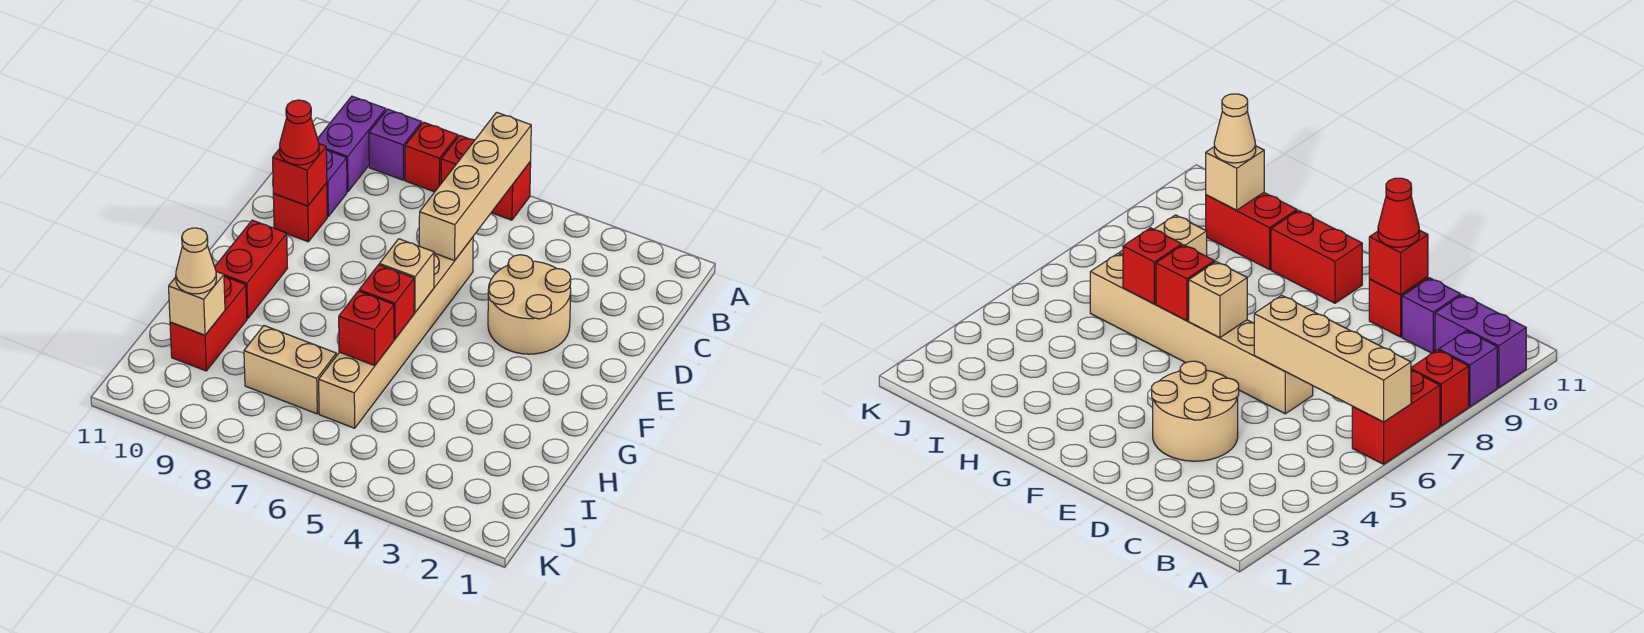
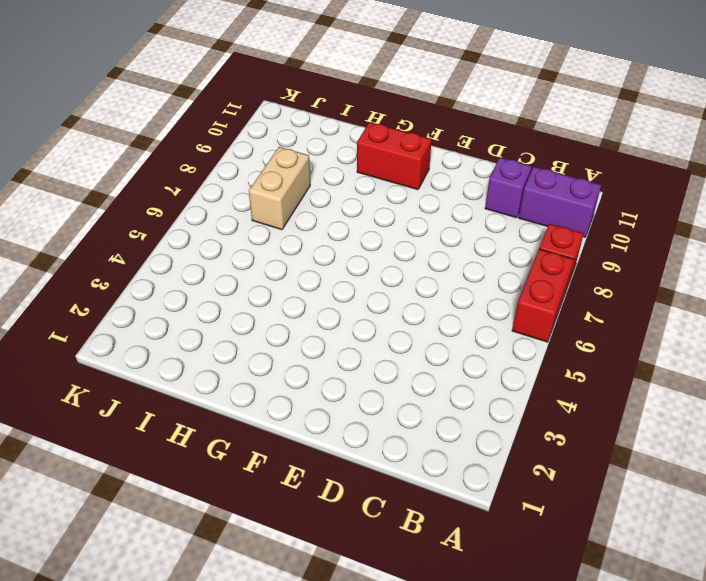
none -> purple 1x1 brick [369,109,422,180]
none -> tan 2x2 round brick [488,255,571,354]
none -> tan 1x6 brick [319,237,473,428]

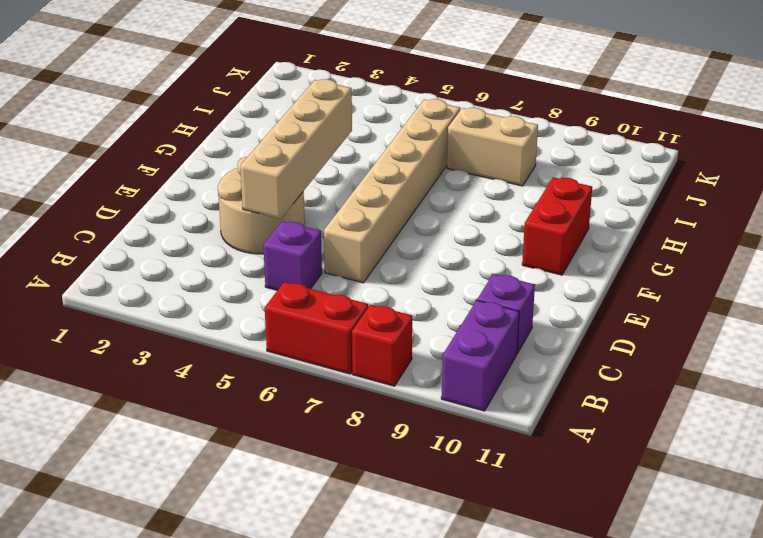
purple 1x1 brick [263,221,322,290] -> purple 1x1 brick moved to [369,109,422,180]
tan 1x4 brick [240,79,352,219] -> tan 1x4 brick moved to [419,112,531,261]
none -> red 1x1 brick [273,183,327,242]
none -> red 1x2 brick [170,276,247,371]
none -> red 1x1 brick [273,144,327,206]

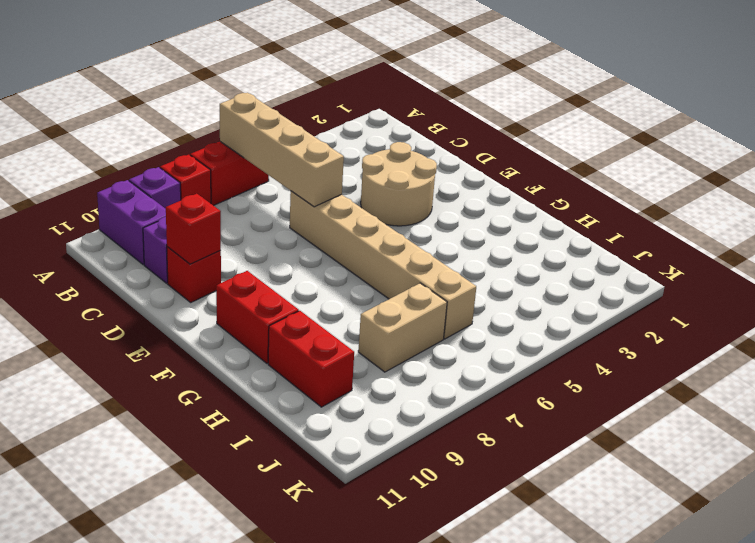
none -> tan 1x1 brick [379,239,434,312]
none -> red 1x1 brick [359,265,414,339]
none -> red 1x1 brick [339,291,394,365]

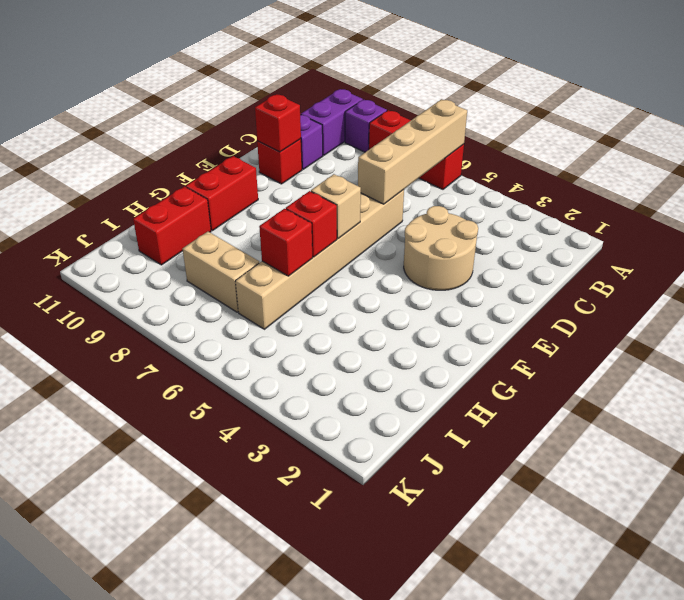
none -> tan 1x1 brick [169,272,225,335]
none -> red 1x1 cone [280,100,319,165]
none -> tan 1x1 cone [176,228,216,294]

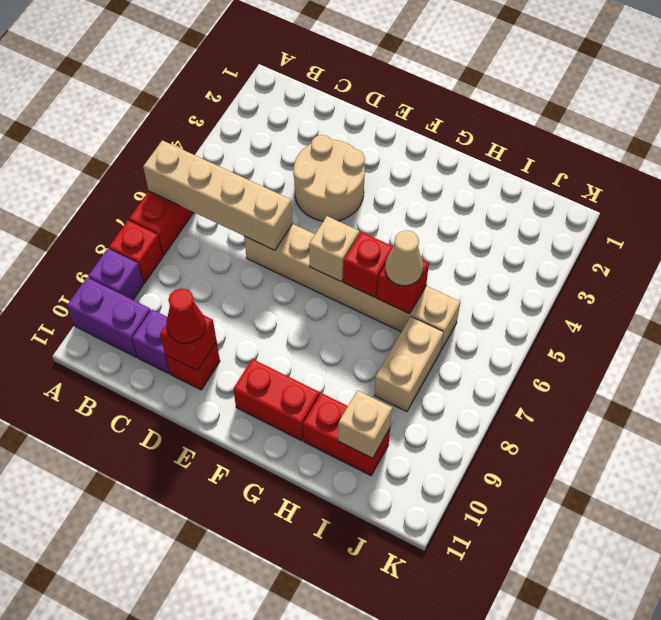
tan 1x1 cone [385,230,423,286] -> tan 1x1 cone moved to [176,228,216,294]

